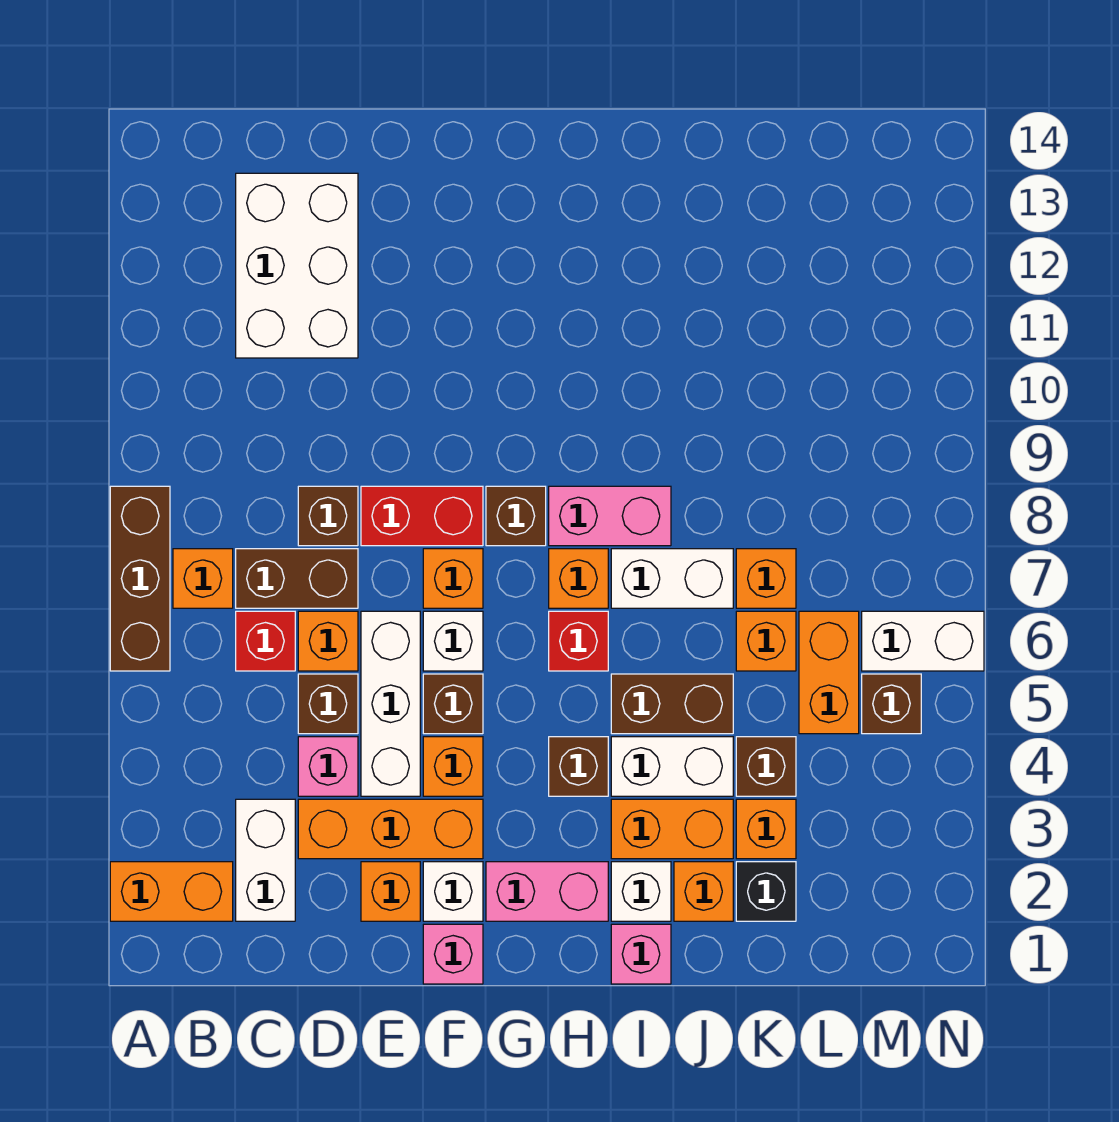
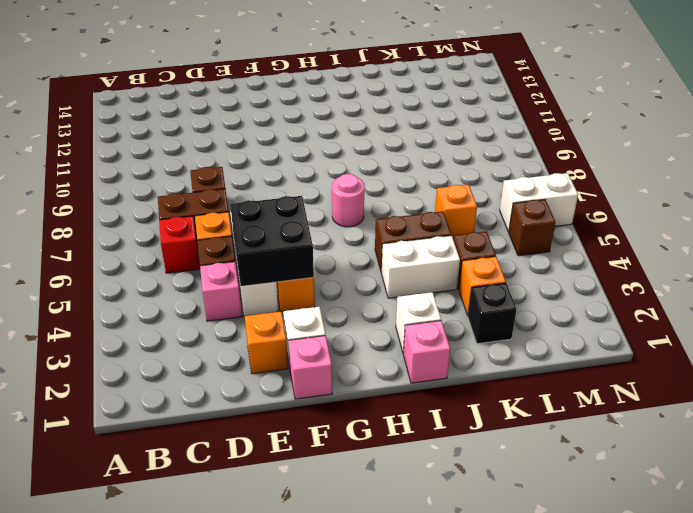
black 2x2 brick [230,196,314,286] -> none
pink 1x1 round brick [332,174,364,227] -> orange 1x1 brick [549,549,608,608]
none -> orange 1x2 brick [110,862,233,921]
none -> brown 1x3 brick [110,486,170,671]
none -> orange 1x1 brick [173,549,233,608]
none -> white 1x2 brick [236,799,295,921]

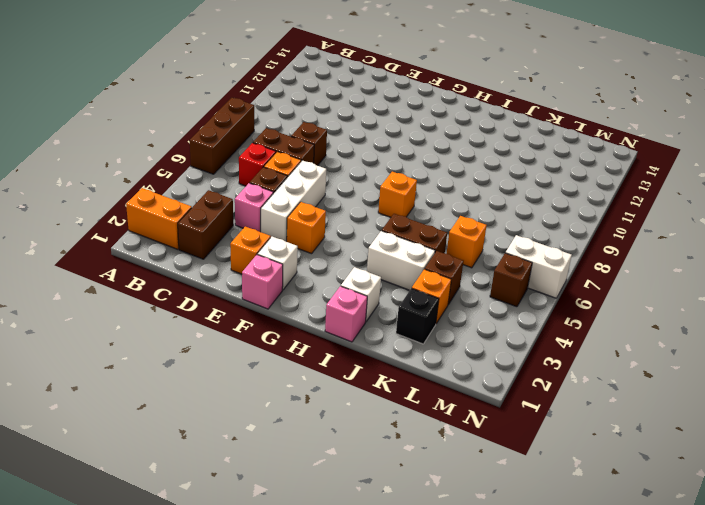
brown 1x2 brick [178,190,233,259] -> white 1x2 brick [236,799,295,921]
none -> orange 1x1 brick [173,549,233,608]
none -> white 2x3 brick [236,173,358,358]
none -> orange 1x3 brick [298,799,483,859]
none -> red 1x2 brick [361,486,483,546]

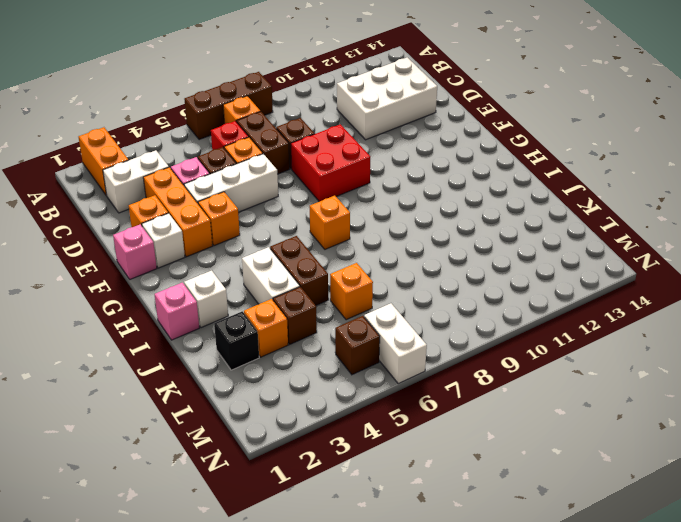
red 2x2 brick [291,124,370,202] -> red 1x2 brick [361,486,483,546]
none -> brown 1x1 brick [423,674,483,734]
none -> white 1x1 brick [423,611,483,671]
none -> orange 1x1 brick [423,549,483,608]
none -> pink 1x2 brick [486,862,608,921]

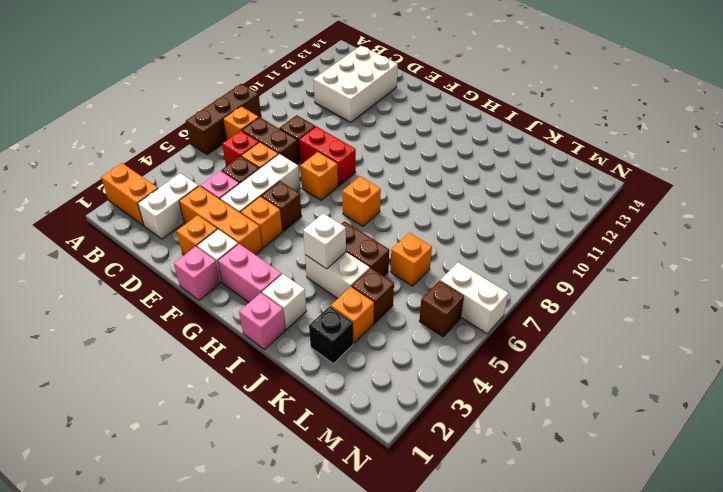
white 1x1 brick [303,213,346,269] -> white 1x1 brick moved to [423,611,483,671]
none -> brown 1x1 brick [486,486,546,546]
none -> brown 1x1 brick [549,737,608,796]
none -> red 1x1 brick [549,611,608,671]
none -> pink 1x2 brick [549,486,671,546]

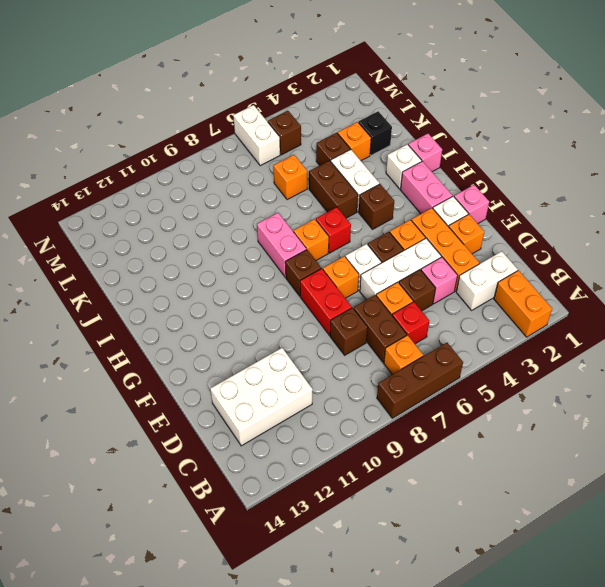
none -> orange 1x2 brick [611,799,733,859]
none -> white 1x2 brick [611,549,733,608]
none -> orange 1x1 brick [674,862,733,921]
none -> orange 1x1 brick [736,549,796,608]

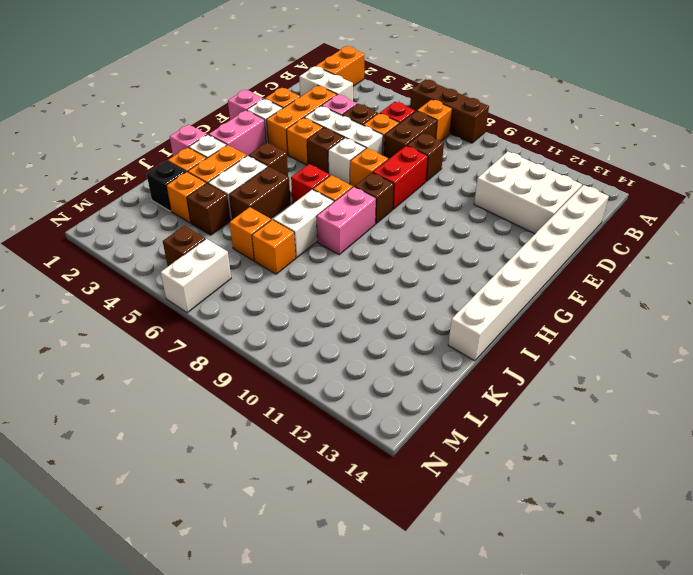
white 1x8 brick [448,185,609,361] -> none
none -> orange 1x2 brick [799,611,859,734]

